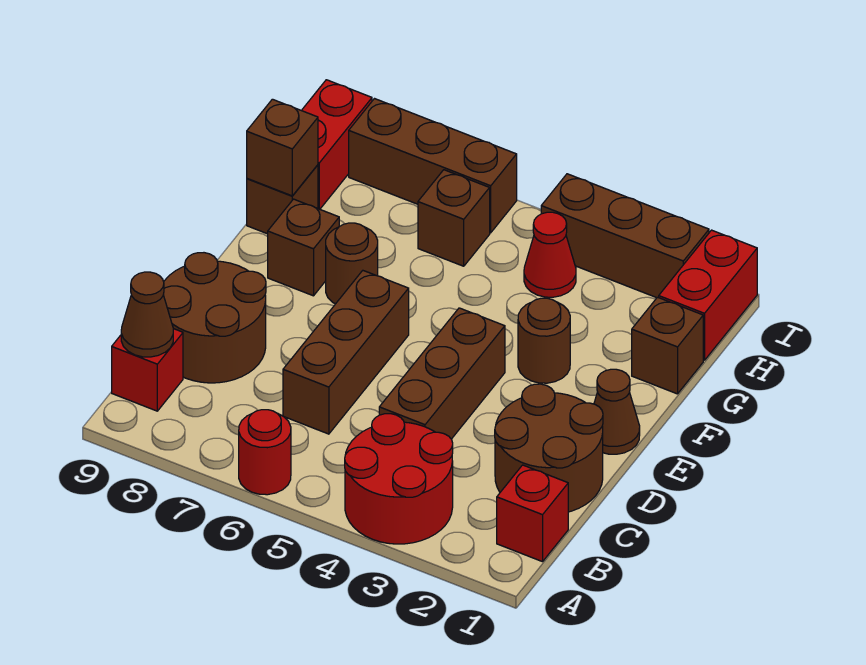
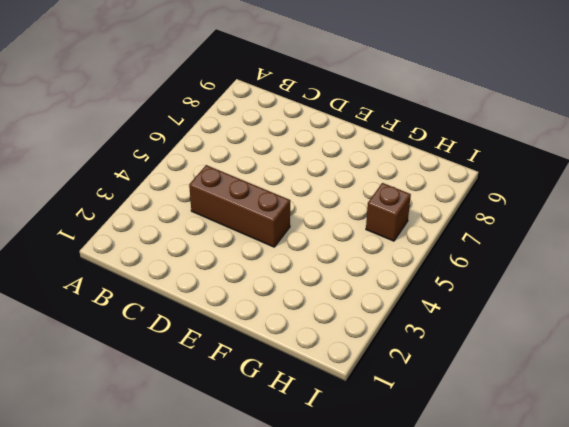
none -> red 2x2 round brick [345,414,453,544]
none -> red 1x1 round brick [239,410,291,495]
none -> red 1x1 brick [497,465,568,562]

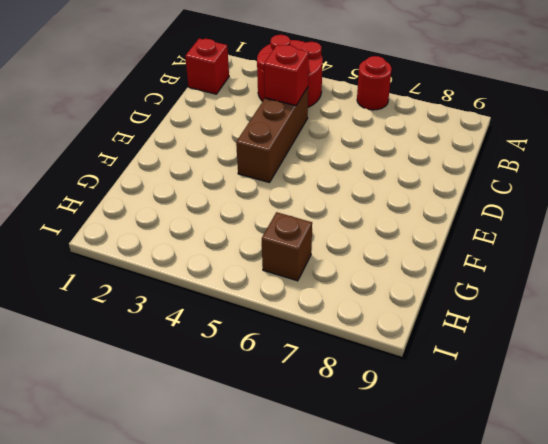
red 1x1 brick [264,45,309,106] -> red 1x1 brick moved to [112,329,183,411]
none -> brown 2x2 round brick [495,384,603,512]
none -> brown 1x3 brick [283,271,409,434]
none -> brown 2x2 round brick [163,253,266,383]

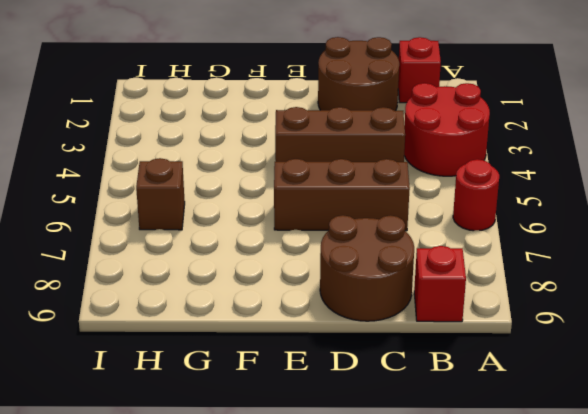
none -> brown 1x1 cone [594,369,640,454]
none -> brown 1x1 round brick [518,298,570,383]
none -> brown 1x1 round brick [326,223,378,304]

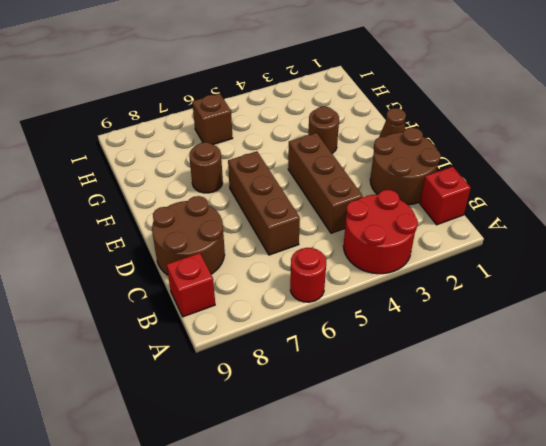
none -> brown 1x1 brick [268,199,339,296]
none -> brown 1x1 brick [632,297,703,394]
none -> brown 1x1 brick [247,165,318,234]

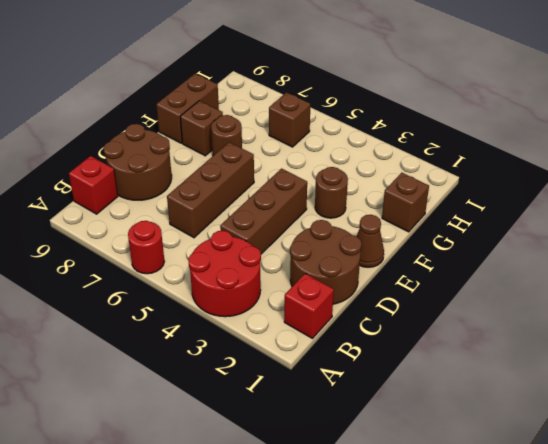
brown 1x2 brick [156,74,219,143] -> brown 1x1 brick [247,165,318,234]
none -> red 1x2 brick [659,230,757,360]
none -> red 1x1 cone [524,212,576,297]
none -> red 1x2 brick [302,80,372,209]

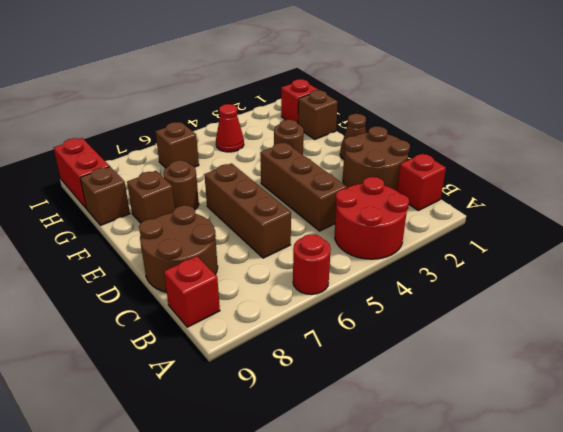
red 1x1 brick [281,79,318,123] -> red 1x2 brick [659,230,757,360]
none -> brown 1x3 brick [541,174,709,298]
none -> brown 1x3 brick [349,99,517,233]
none -> brown 1x1 cone [121,272,173,357]

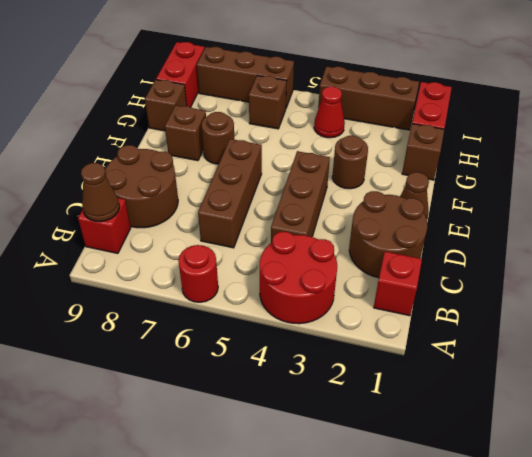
none -> brown 1x1 brick [247,99,318,196]

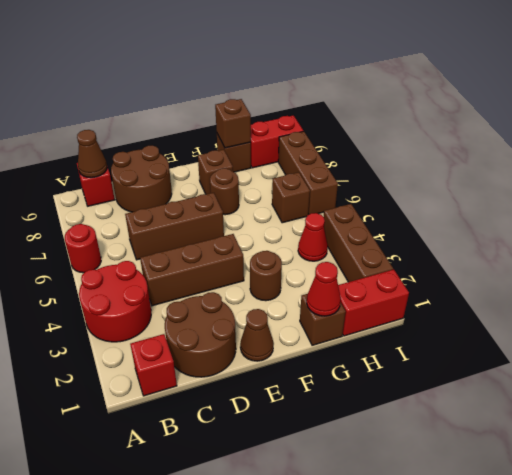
red 1x1 cone [307,262,341,316] -> none

